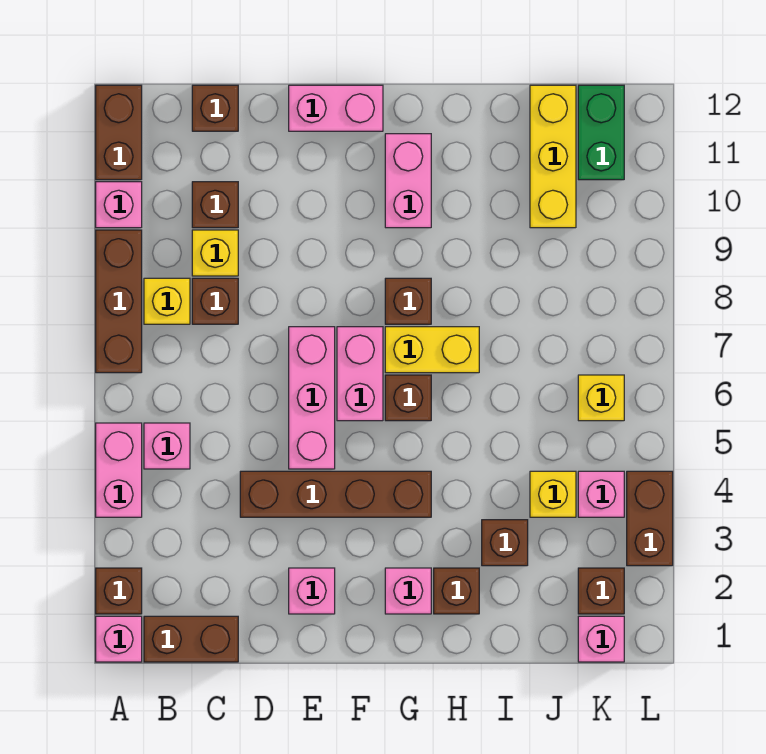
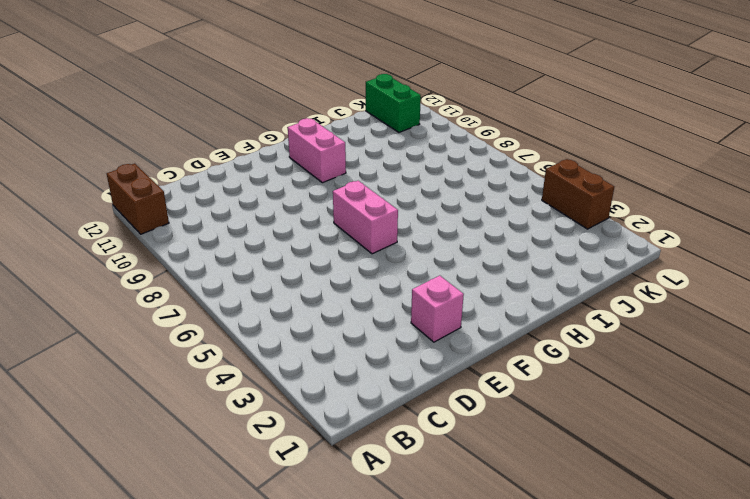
none -> pink 1x1 brick [96,616,142,662]
none -> brown 1x1 brick [96,568,142,614]
none -> pink 1x2 brick [96,423,142,517]
none -> brown 1x3 brick [96,230,142,373]

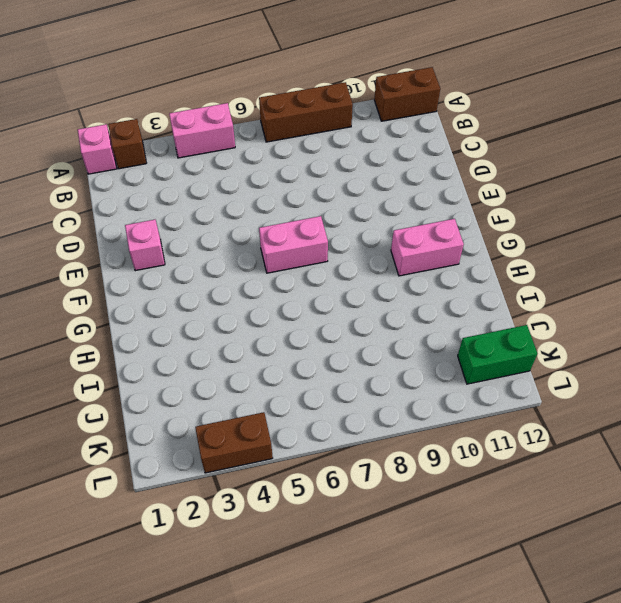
none -> pink 1x1 brick [96,182,142,228]
none -> brown 1x2 brick [144,616,238,662]
none -> pink 1x1 brick [144,423,190,469]
none -> yellow 1x1 brick [144,278,190,324]

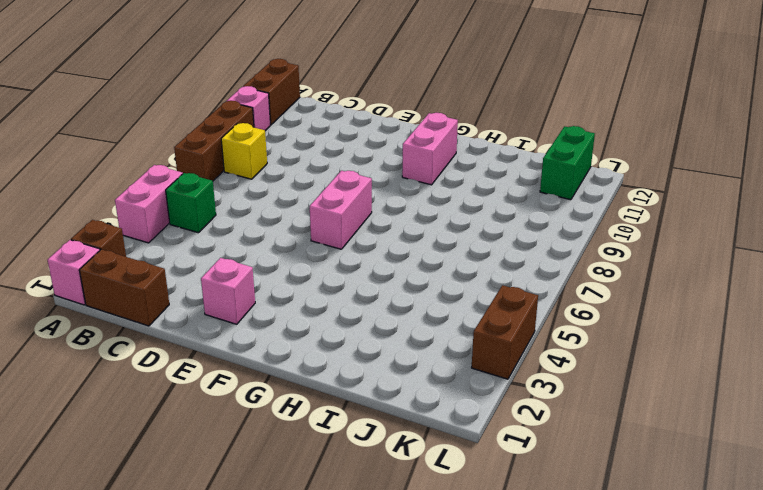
green 1x1 brick [166,173,216,233] -> pink 1x1 brick [144,423,190,469]
none -> brown 1x1 brick [192,278,238,324]
none -> yellow 1x1 brick [192,230,238,276]
none -> brown 1x1 brick [192,182,238,228]
none -> brown 1x1 brick [192,85,238,131]

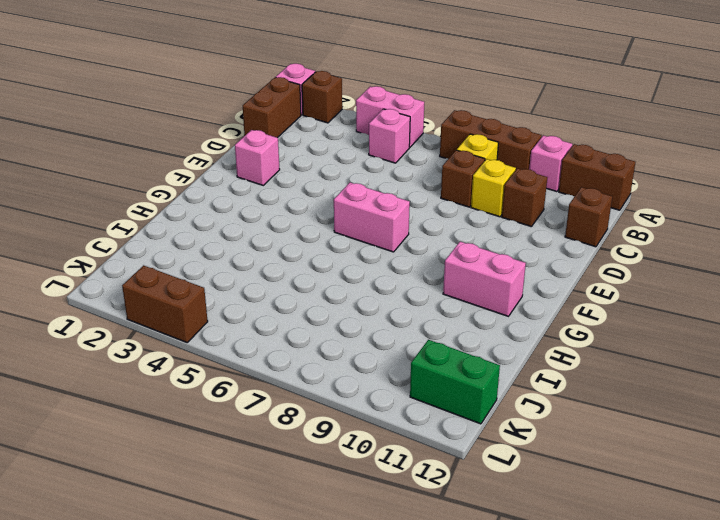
none -> brown 1x4 brick [240,471,431,517]
none -> pink 1x3 brick [289,327,335,469]
none -> pink 1x2 brick [289,85,383,131]
none -> pink 1x1 brick [385,568,431,614]

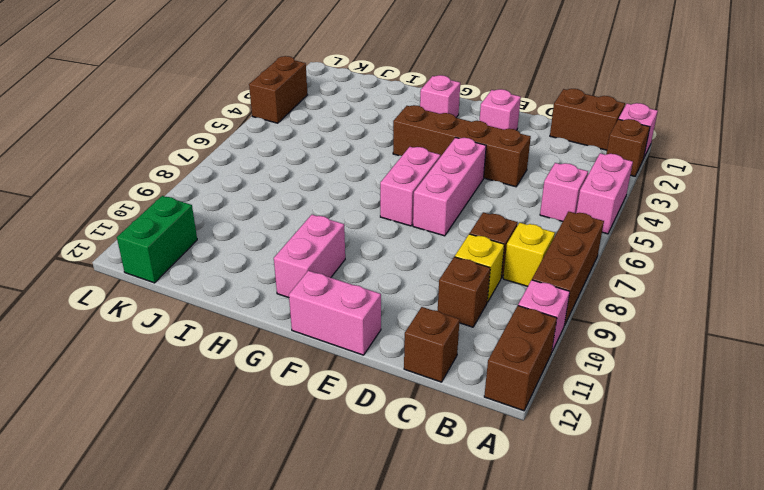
none -> brown 1x1 brick [385,375,431,421]
none -> yellow 1x2 brick [385,327,479,373]
none -> brown 1x1 brick [385,278,431,324]
none -> brown 1x1 brick [434,568,479,614]

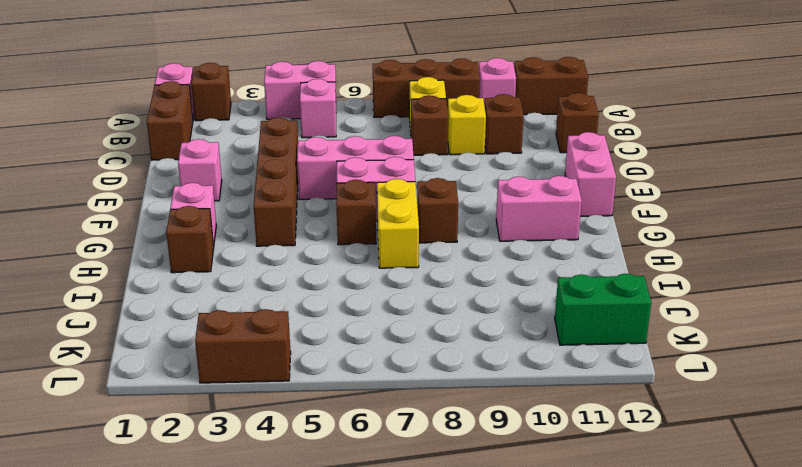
none -> brown 1x1 brick [482,520,528,566]
none -> yellow 1x1 brick [530,471,576,517]
none -> yellow 1x3 brick [530,85,576,228]
none -> pink 1x1 brick [578,616,624,662]

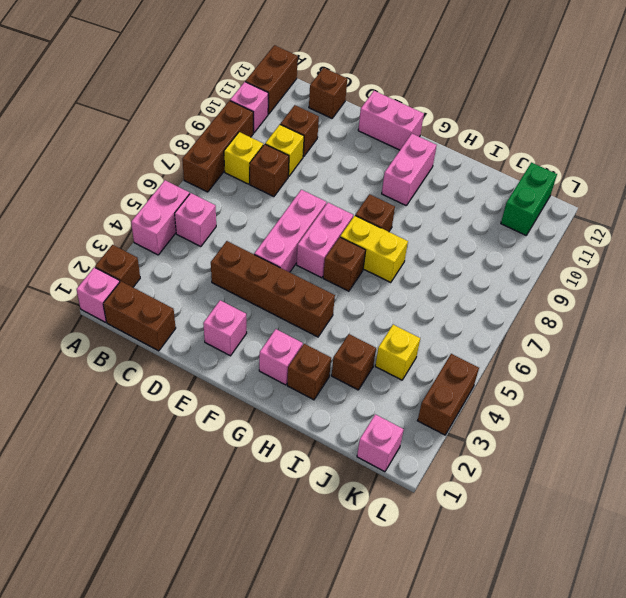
none -> yellow 1x3 brick [530,85,576,228]
none -> brown 1x1 brick [578,568,624,614]
none -> pink 1x1 brick [578,471,624,517]
none -> yellow 1x1 brick [578,375,624,421]

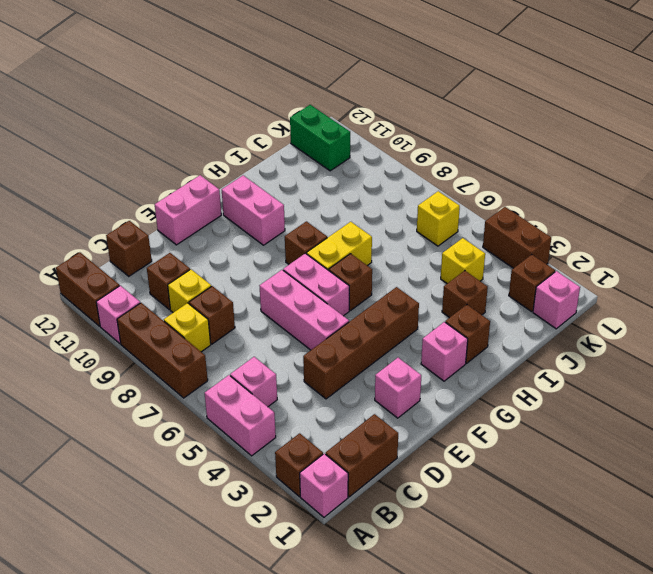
none -> yellow 1x3 brick [530,85,576,228]
none -> pink 1x1 brick [578,471,624,517]

